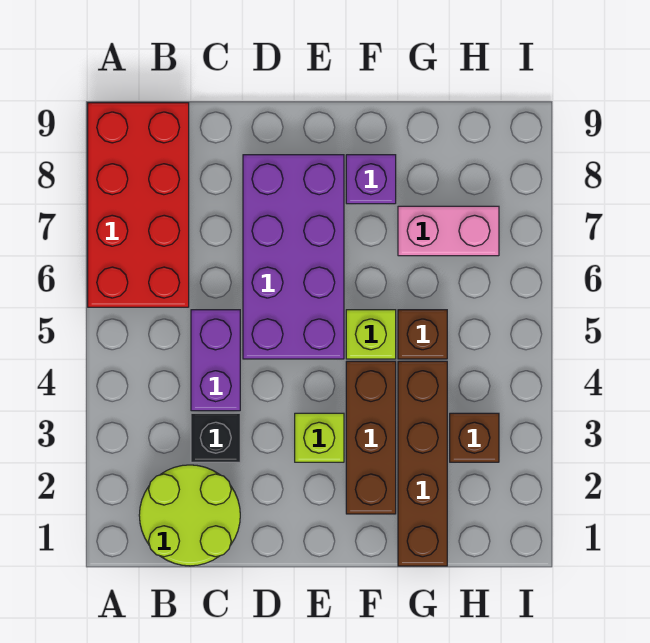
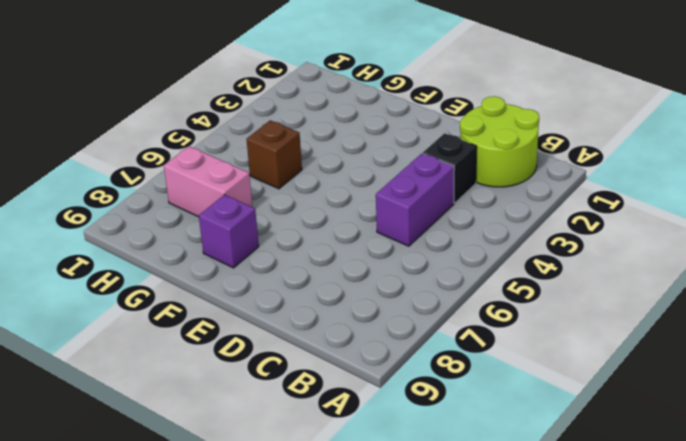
none -> red 2x4 brick [88,103,189,307]
none -> purple 2x4 brick [243,155,344,359]
none -> lime 1x1 brick [295,413,344,462]

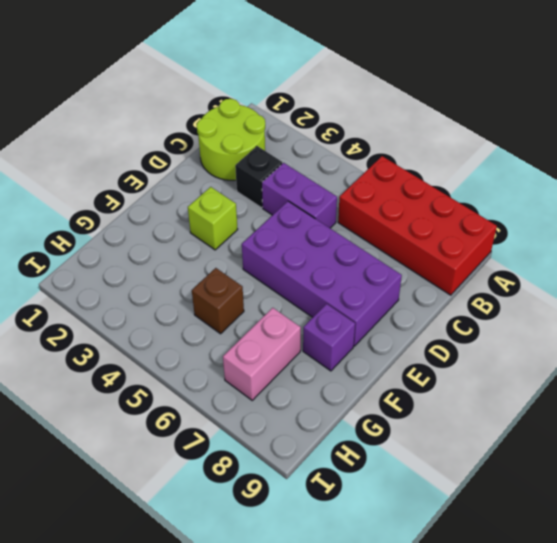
none -> brown 1x3 brick [346,361,396,514]
none -> lime 1x1 brick [346,310,396,359]
none -> brown 1x4 brick [398,361,447,566]

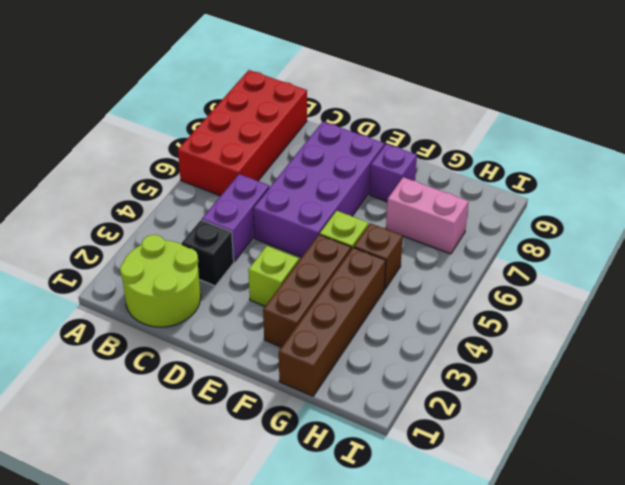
none -> brown 1x1 brick [450,413,499,462]

